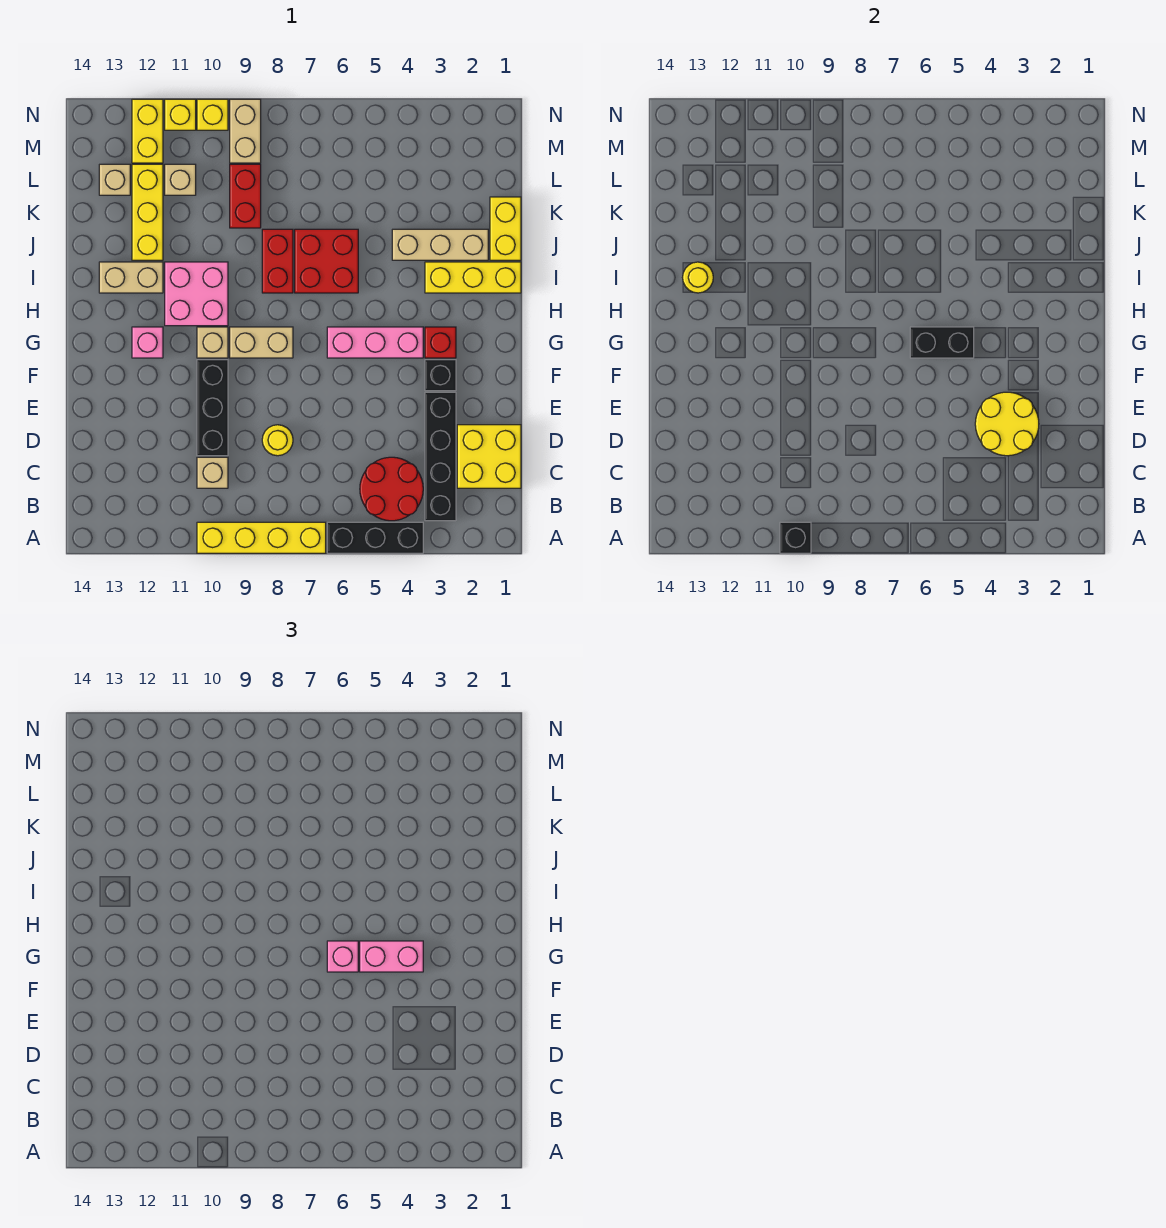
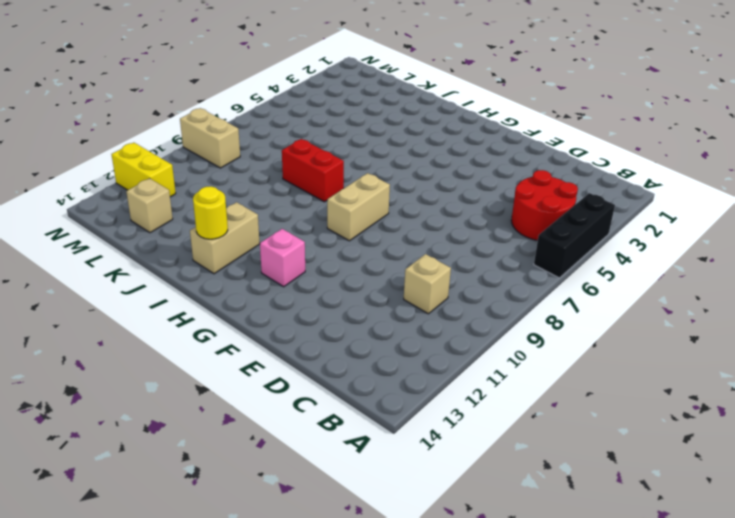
none -> yellow 1x4 brick [197,522,326,553]
none -> black 1x4 brick [425,392,456,521]
none -> yellow 2x2 brick [457,425,521,488]
none -> yellow 1x1 round brick [262,425,293,456]

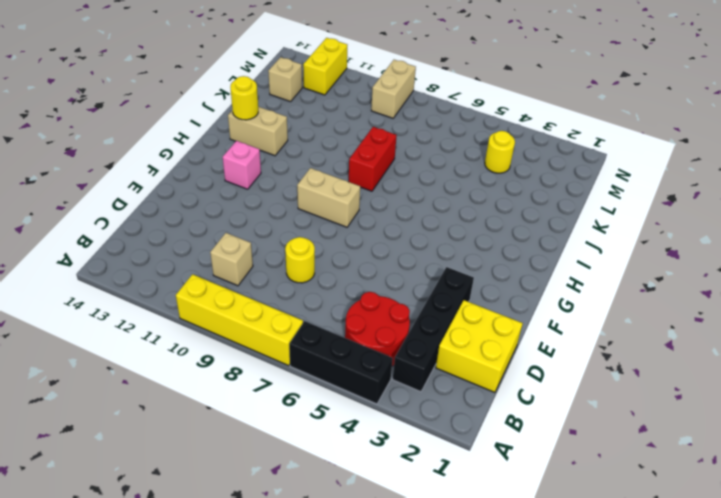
yellow 1x1 round brick [485,131,515,173] -> none
none -> black 1x3 brick [197,360,228,456]
none -> black 1x1 brick [425,360,456,391]
none -> red 1x1 brick [425,327,456,358]
none -> pink 1x3 brick [327,327,423,358]

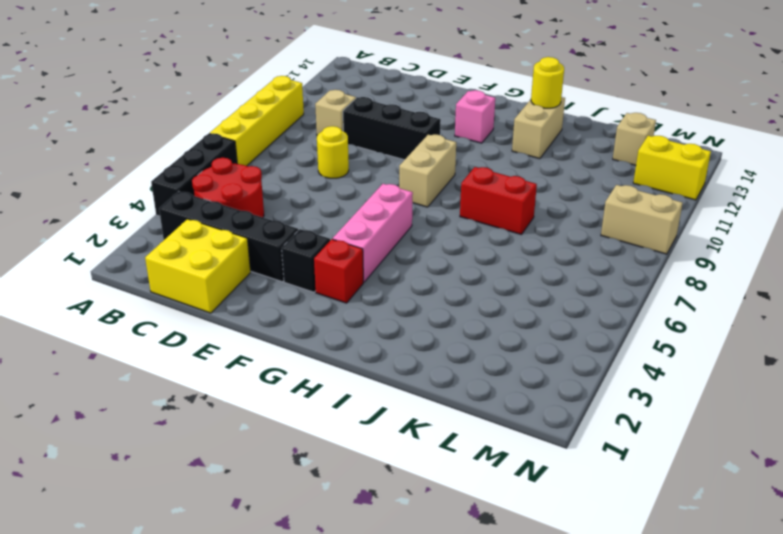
none -> tan 1x1 brick [197,327,228,358]
none -> pink 2x2 brick [165,262,228,326]
none -> yellow 1x3 brick [425,262,521,293]
none -> red 2x2 brick [295,229,358,293]

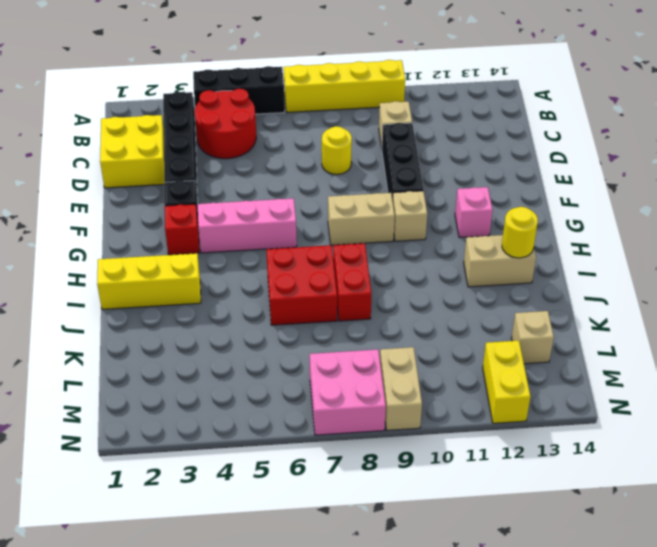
pink 2x2 brick [310,350,386,435] -> pink 2x2 brick moved to [165,262,228,326]
none -> yellow 1x2 brick [490,197,521,260]
none -> tan 1x3 brick [392,229,488,260]
none -> yellow 1x3 brick [132,164,163,260]
none -> red 1x2 brick [230,164,261,228]

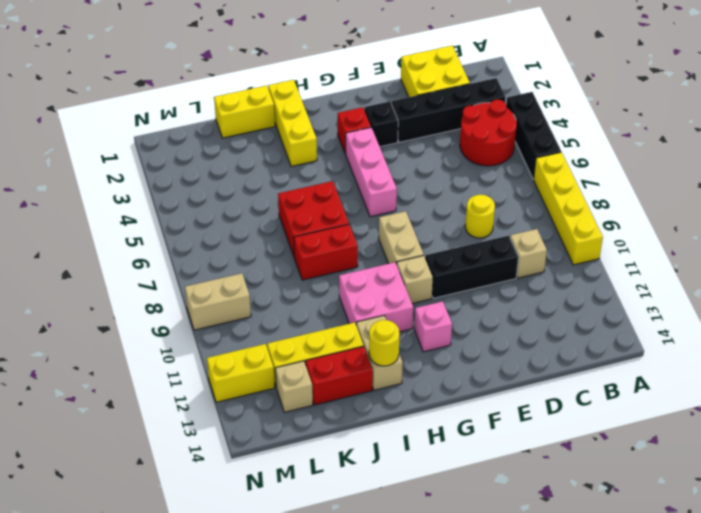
red 1x2 brick [306,346,373,405] -> red 1x2 brick moved to [230,164,261,228]
none -> tan 1x3 brick [392,229,488,260]
none -> tan 1x1 brick [165,164,196,195]
none -> yellow 1x1 brick [197,99,228,130]
none -> yellow 1x1 brick [165,99,196,130]

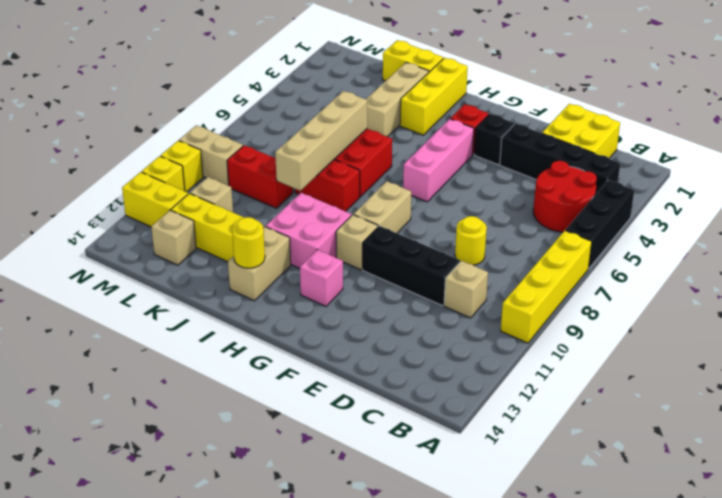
tan 1x4 brick [275,91,367,191] -> none
none -> black 1x1 brick [780,522,811,553]
none -> yellow 2x2 round brick [975,392,1039,456]
none -> black 1x2 brick [910,327,974,358]
none -> pink 1x2 brick [360,941,423,972]

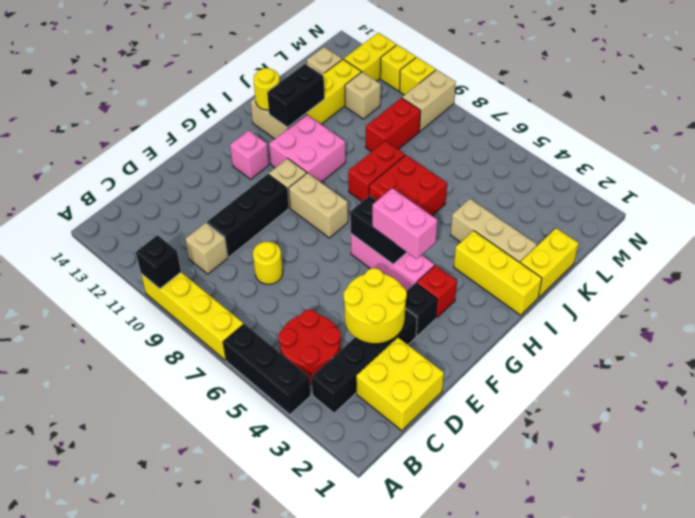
black 1x2 brick [267,64,325,128] -> none
none -> pink 1x1 brick [327,941,358,972]

